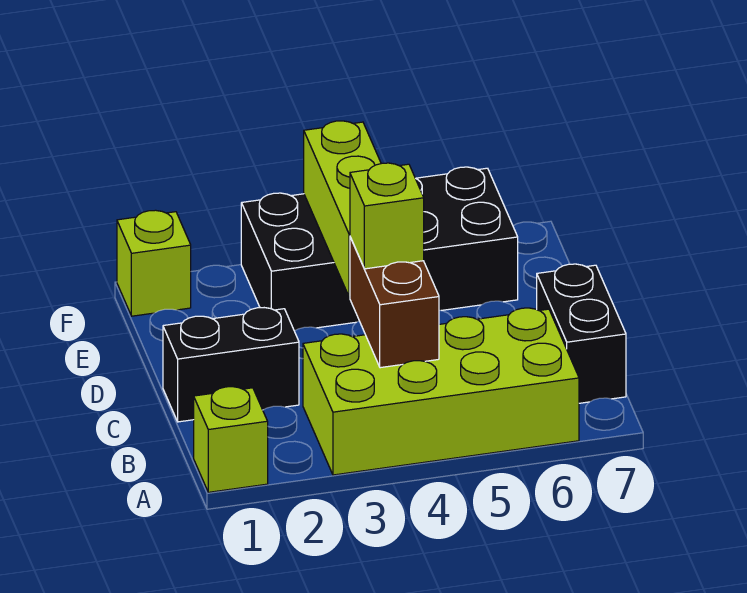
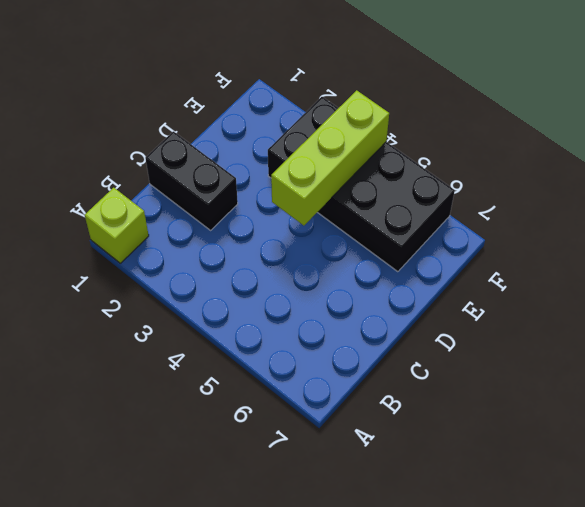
none -> lime 2x4 brick [303,308,579,475]
none -> black 1x2 brick [537,264,626,403]

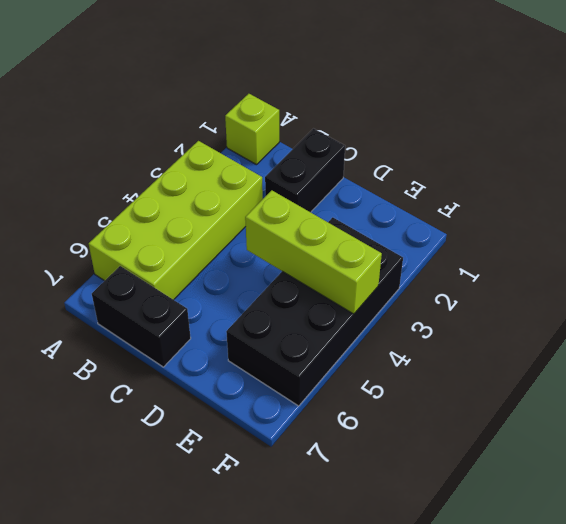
none -> lime 1x1 brick [117,210,191,316]
none -> brown 1x2 brick [350,237,439,368]

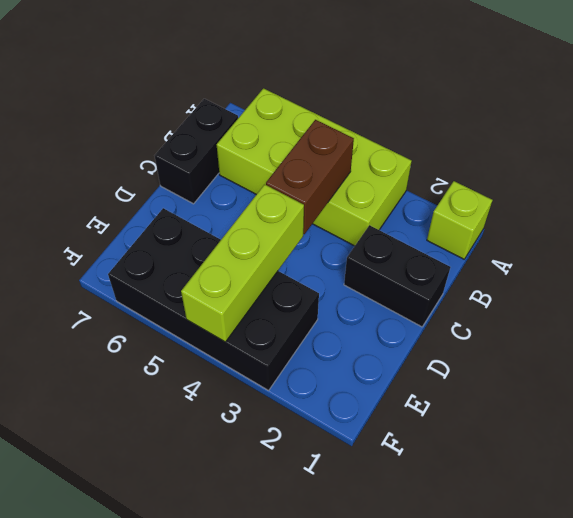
none -> lime 1x1 brick [117,210,191,316]
none -> lime 1x1 brick [350,163,424,269]

